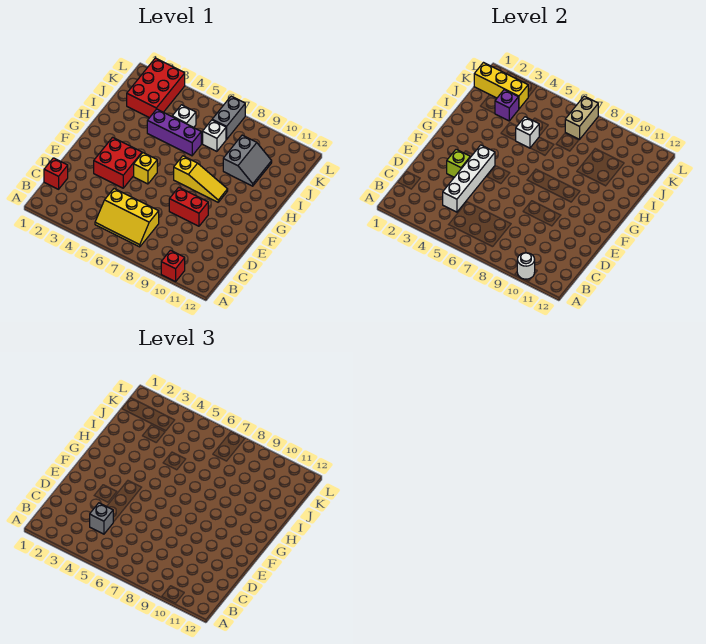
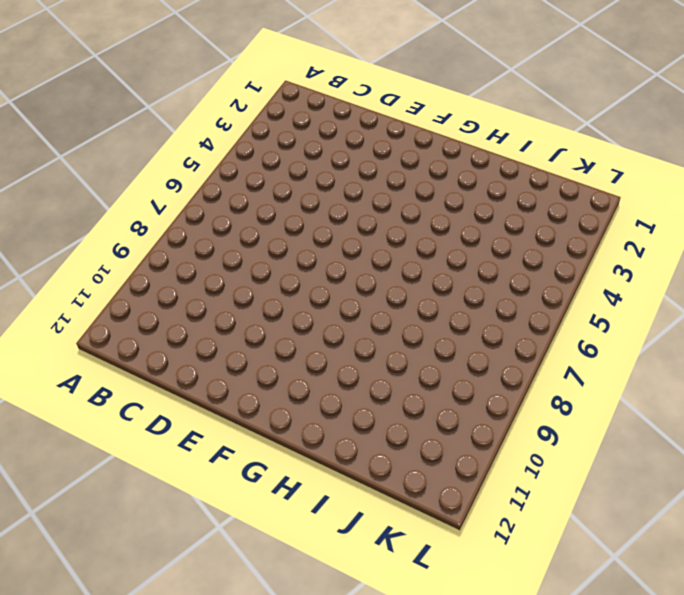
none -> red 1x1 brick [161,250,185,282]
none -> yellow 2x3 slope [95,189,159,247]
none -> red 1x1 brick [44,158,68,189]

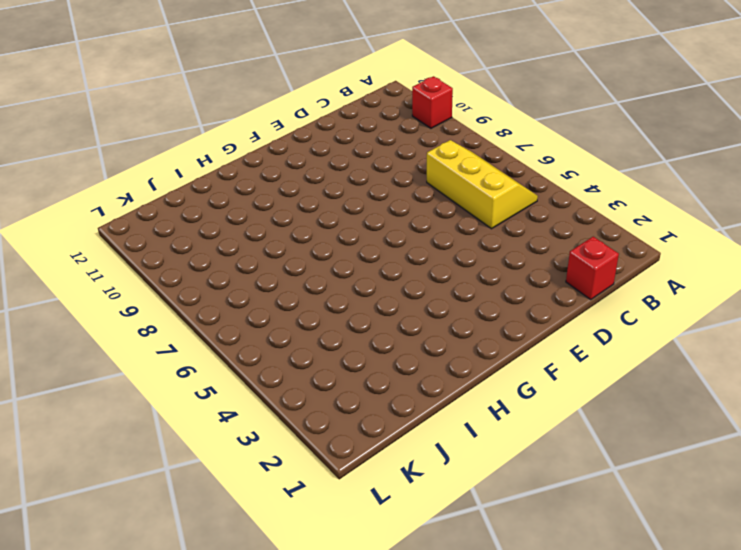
none -> red 2x2 brick [94,137,142,188]
none -> red 1x2 brick [169,187,208,226]
none -> yellow 1x1 brick [134,153,157,184]

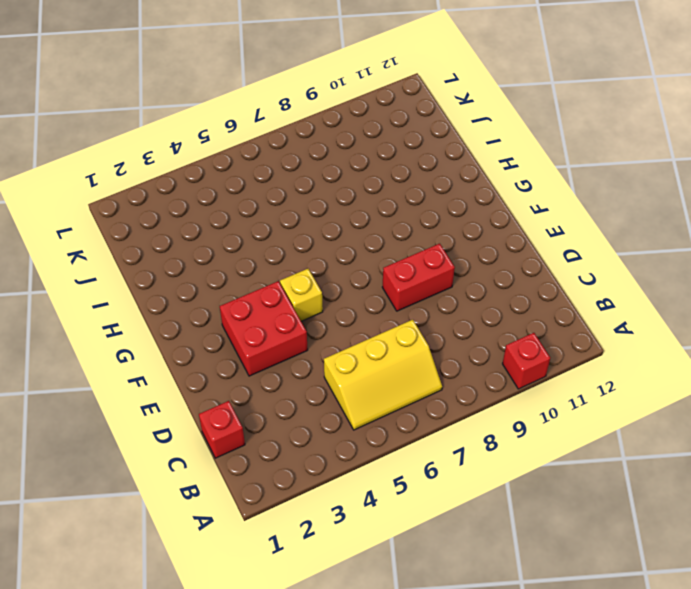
none -> yellow 1x3 slope [174,156,228,202]
none -> purple 1x3 brick [147,109,201,156]
none -> grey 2x2 slope [223,135,272,186]

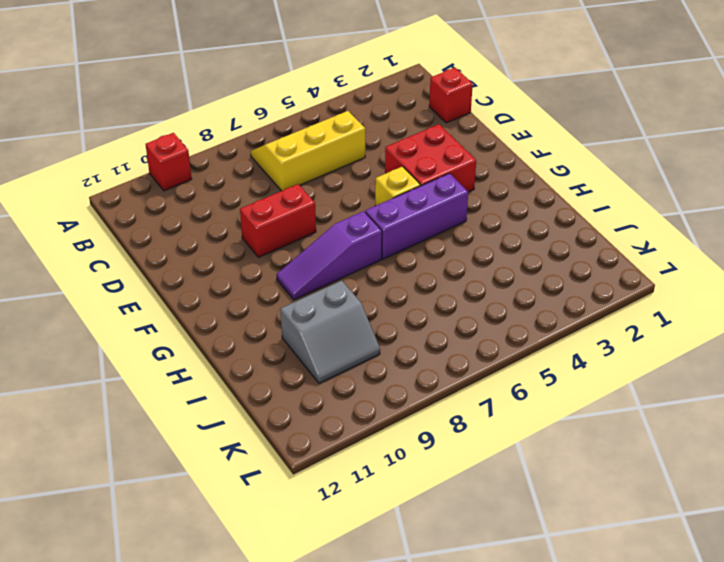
purple 1x3 brick [365,173,468,259] -> purple 1x3 brick moved to [147,109,201,156]
purple 1x3 slope [276,211,382,300] -> yellow 1x3 slope [174,156,228,202]
grey 2x2 slope [280,281,380,383] -> grey 2x2 slope turned to [223,135,272,186]
none -> red 2x3 brick [127,58,185,118]
none -> white 1x1 brick [172,105,196,127]
none -> white 1x1 brick [203,120,226,151]

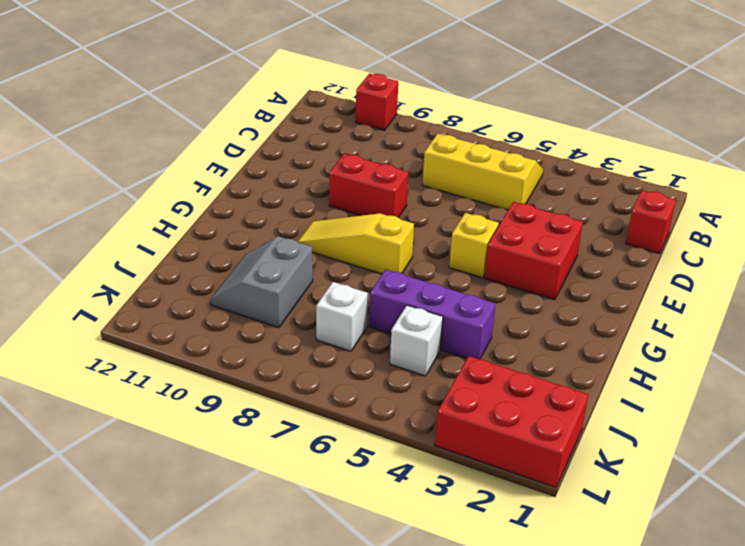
red 2x3 brick [435,356,588,487] -> red 2x3 brick turned to [127,58,185,118]
none -> grey 1x2 brick [212,96,245,139]
none -> white 1x1 round brick [517,253,535,279]
none -> white 1x4 brick [443,145,495,212]

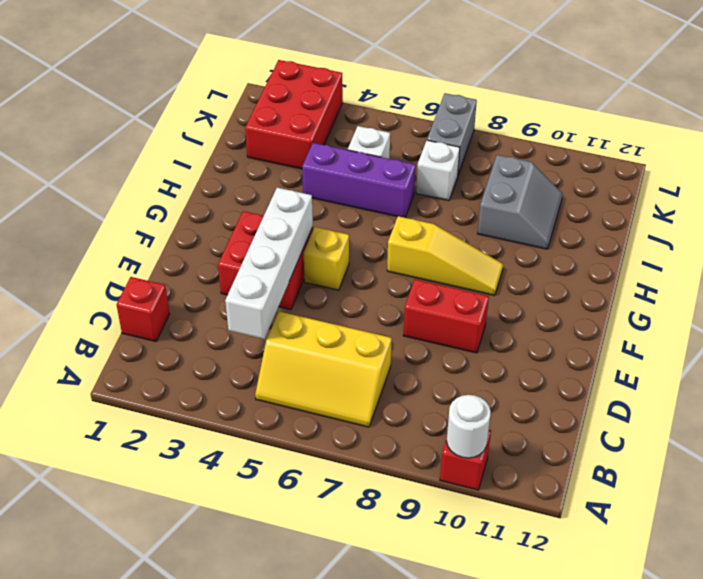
none -> lime 1x1 brick [447,149,470,177]
none -> white 1x1 brick [516,117,539,148]
none -> purple 1x1 brick [495,90,519,121]

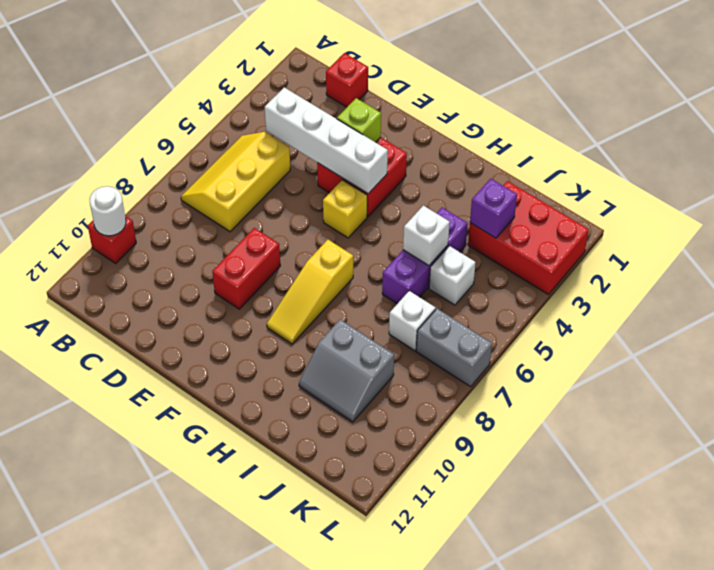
none -> yellow 1x3 brick [474,63,528,109]
none -> tan 1x2 brick [565,96,598,139]
none -> grey 1x1 brick [90,503,113,534]

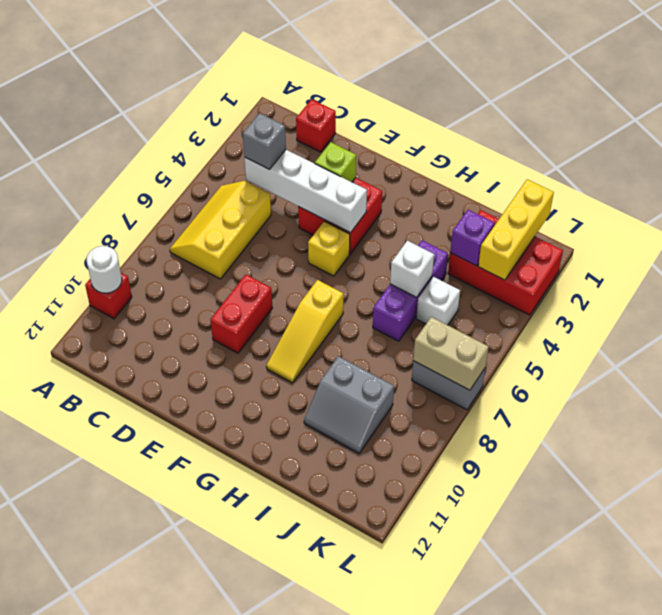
none -> white 1x1 brick [203,120,226,151]

